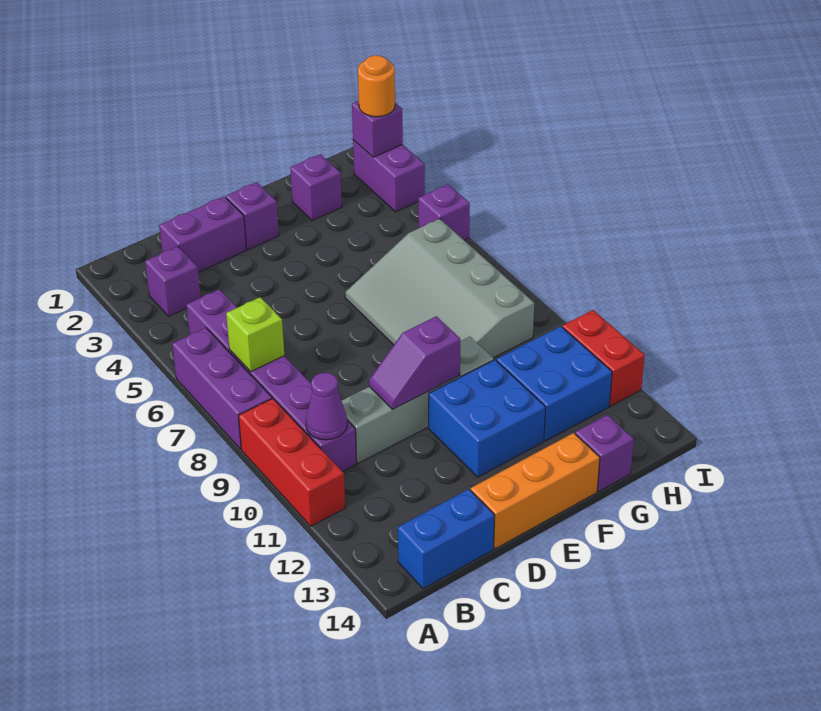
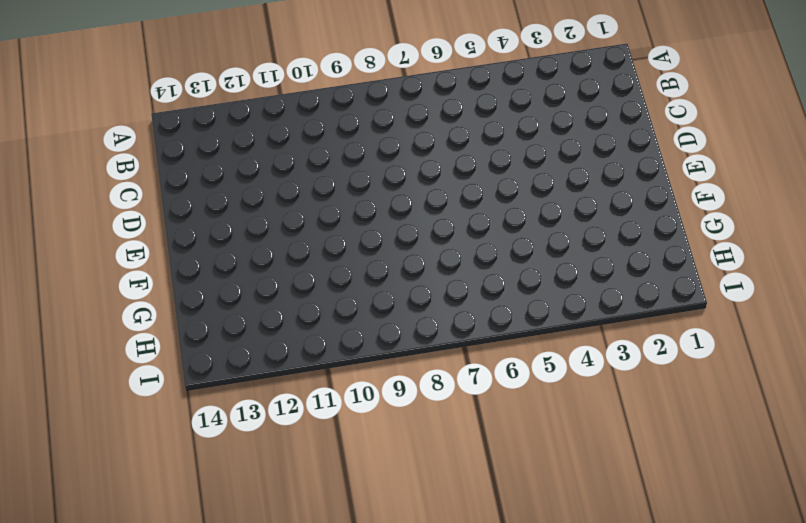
none -> purple 1x3 brick [172,328,272,449]
none -> red 1x3 brick [239,399,345,526]
none -> purple 1x1 brick [145,246,200,316]

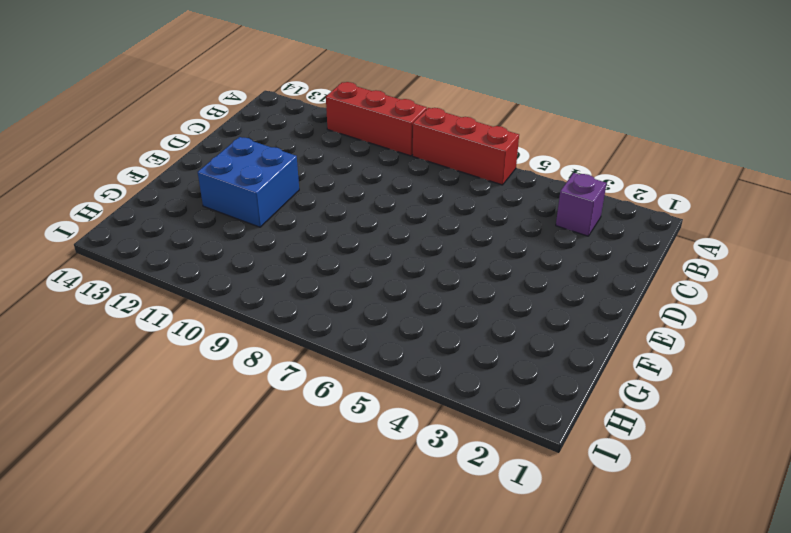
red 1x3 brick [413,108,519,185] -> purple 1x3 brick [172,328,272,449]
none -> purple 1x6 brick [186,289,357,471]
none -> blue 1x2 brick [398,489,494,589]
none -> purple 1x2 brick [159,197,246,272]

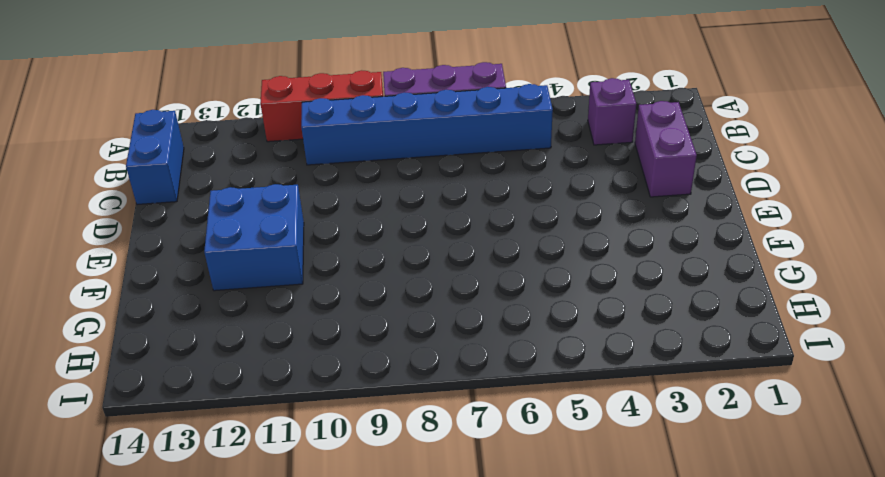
blue 1x6 brick [301,84,553,165] -> purple 1x6 brick [186,289,357,471]
none -> grey 1x4 brick [342,337,494,463]
none -> orange 1x3 brick [471,433,600,549]
none -> purple 1x1 brick [226,182,279,250]

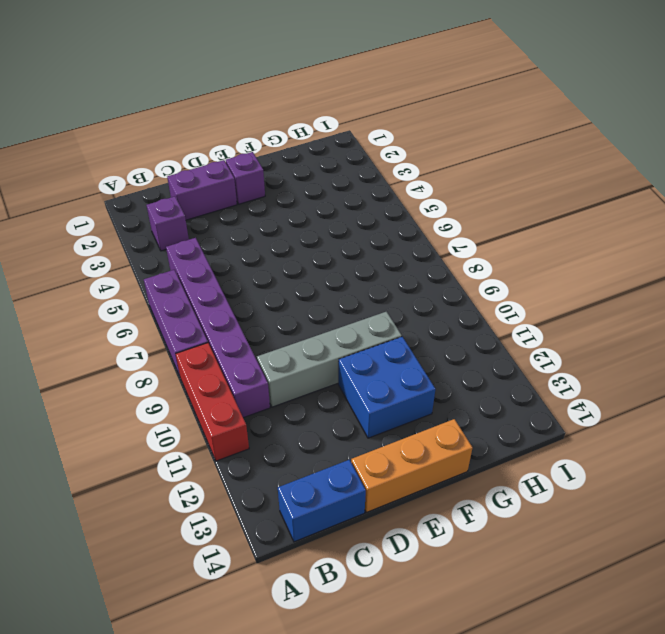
none -> grey 3x4 slope [345,219,534,358]
none -> purple 1x1 brick [290,154,342,221]
none -> blue 2x2 brick [497,326,612,441]

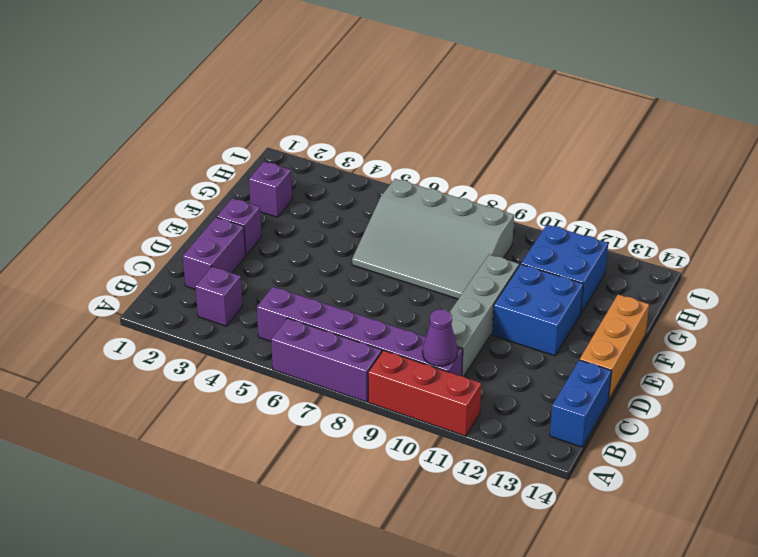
none -> purple 1x1 brick [575,415,634,491]
none -> purple 1x2 brick [353,140,425,212]
none -> purple 1x1 brick [418,184,470,240]

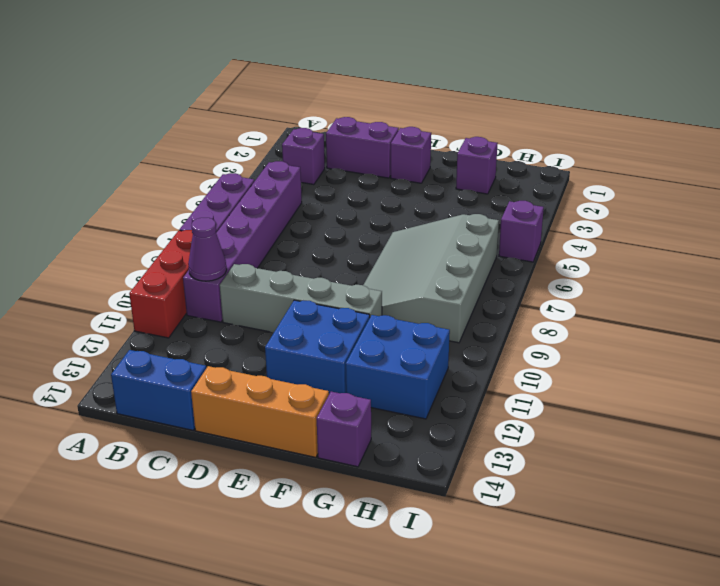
none -> purple 1x2 brick [353,140,425,212]
none -> red 1x2 brick [562,310,645,406]
none -> lime 1x1 brick [226,297,284,372]

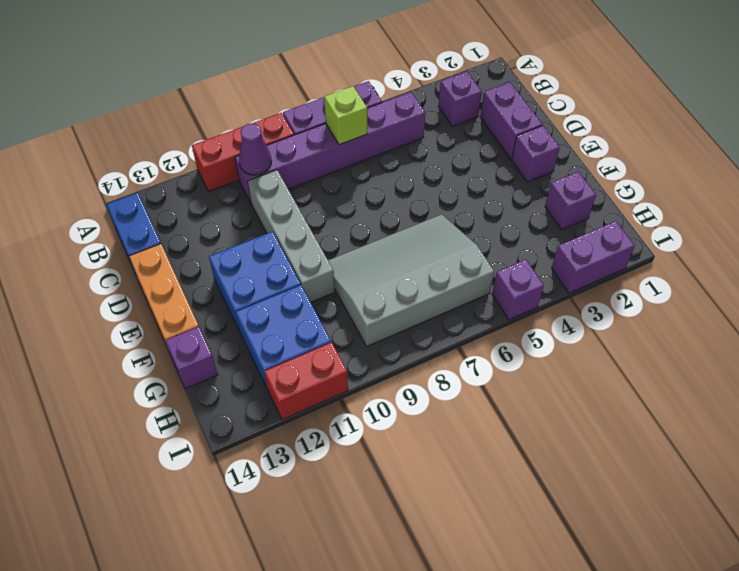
none -> purple 1x2 slope [369,316,460,409]
none -> purple 1x1 brick [352,101,403,157]
none -> orange 1x1 round brick [358,55,395,117]

